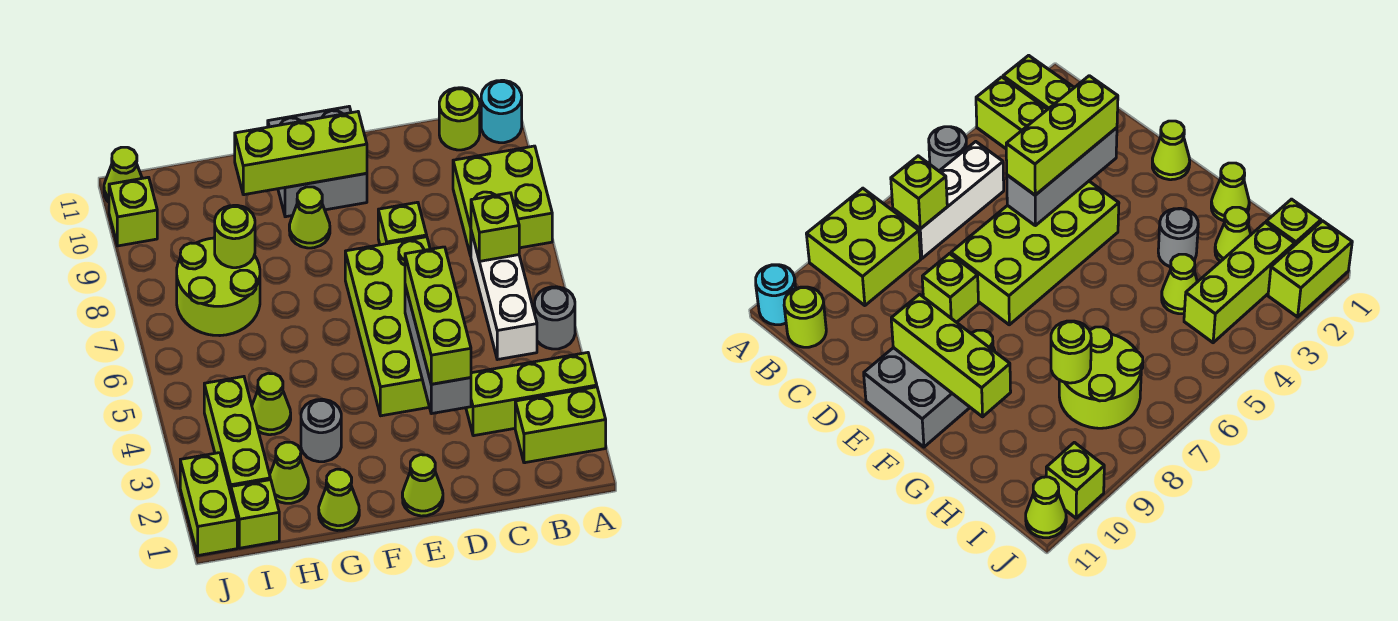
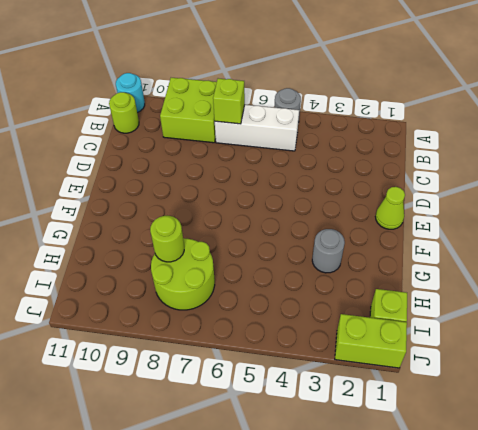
none -> lime 1x2 brick [515,387,606,463]
none -> lime 1x3 brick [466,353,597,436]
none -> lime 2x4 brick [345,237,430,416]

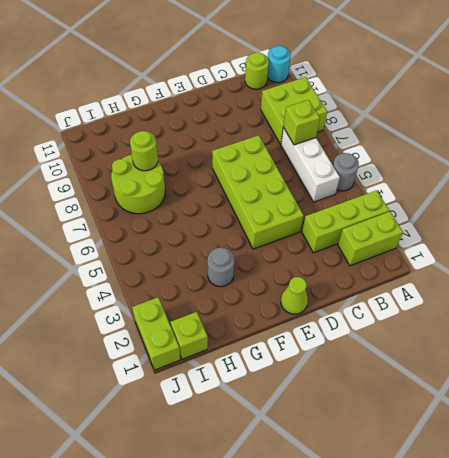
none -> lime 1x1 brick [378,202,427,245]
none -> grey 2x2 brick [268,107,367,217]
none -> lime 1x1 cone [289,187,330,248]

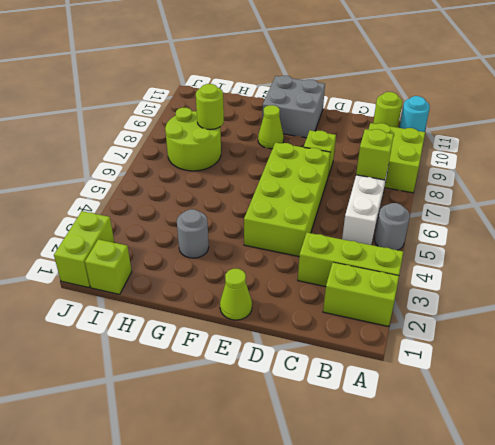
none -> lime 1x1 cone [319,469,359,531]
none -> lime 1x1 cone [270,442,308,503]
none -> lime 1x1 cone [252,373,291,435]

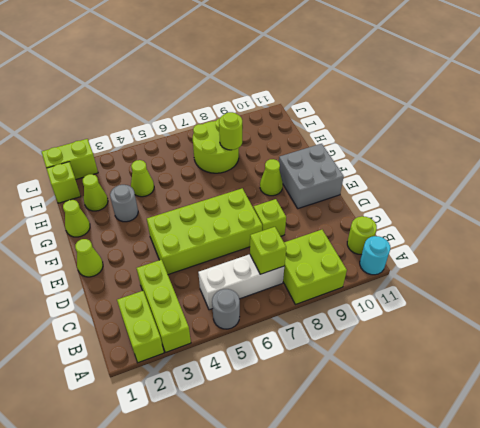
none -> lime 1x3 brick [204,377,270,493]
none -> lime 1x1 brick [109,177,157,246]
none -> lime 1x1 cone [104,147,142,202]

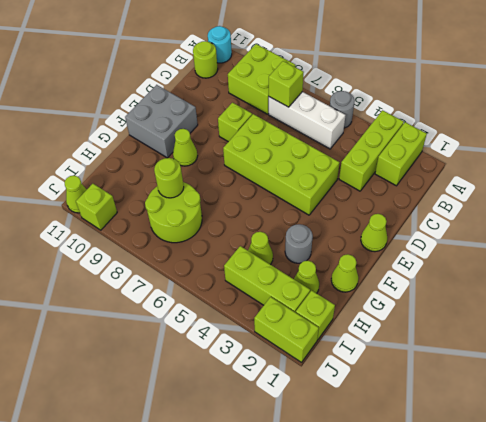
none -> grey 1x3 brick [405,285,471,414]
none -> lime 1x3 brick [235,112,367,195]
none -> lime 1x3 brick [405,247,471,384]

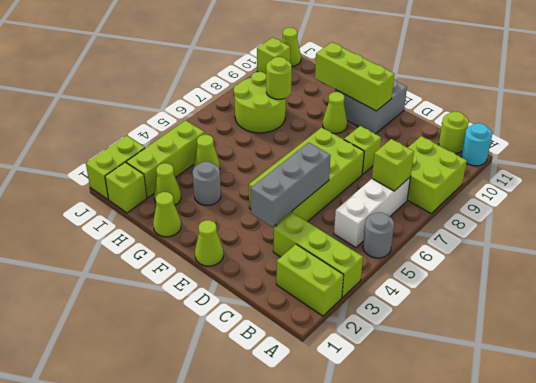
none -> lime 1x3 brick [405,247,471,384]

